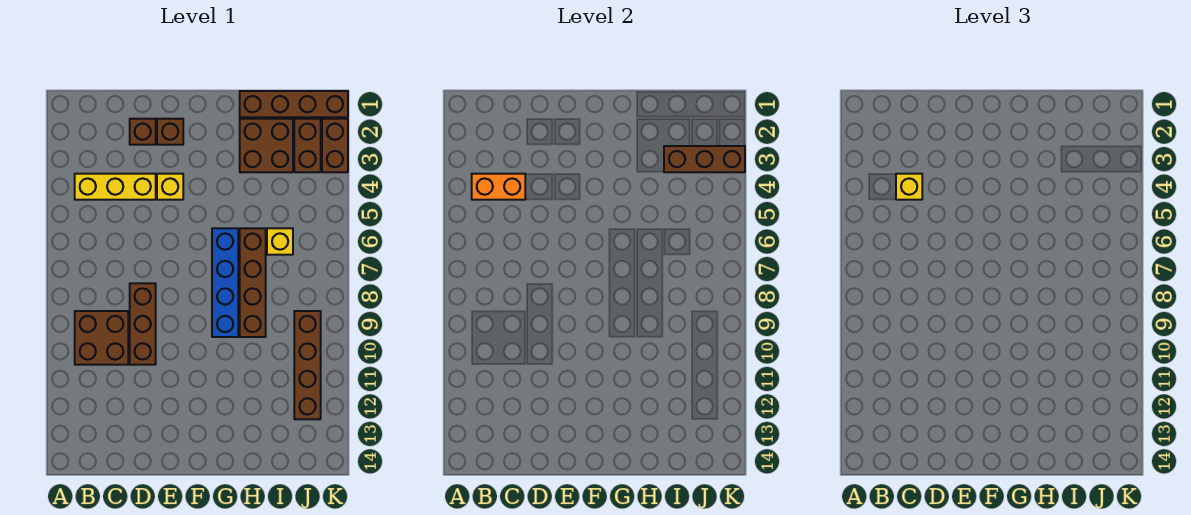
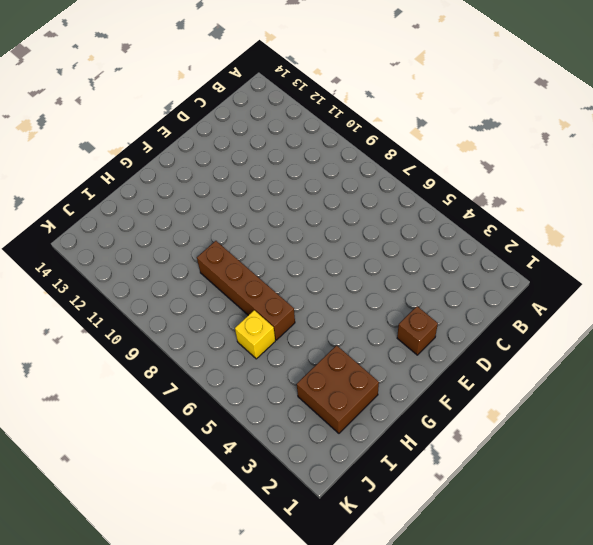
none -> yellow 1x3 brick [75,174,156,200]
none -> brown 2x2 brick [75,311,128,365]
none -> brown 1x1 brick [130,119,156,145]

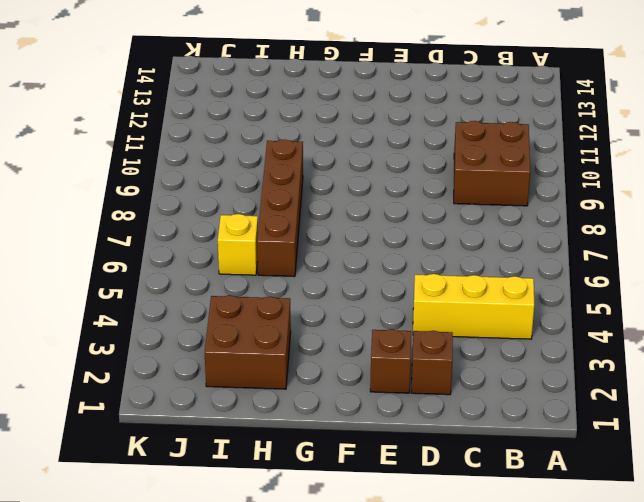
none -> brown 1x3 brick [130,283,156,365]
none -> yellow 1x1 brick [157,174,183,200]
none -> blue 1x4 brick [212,228,238,337]

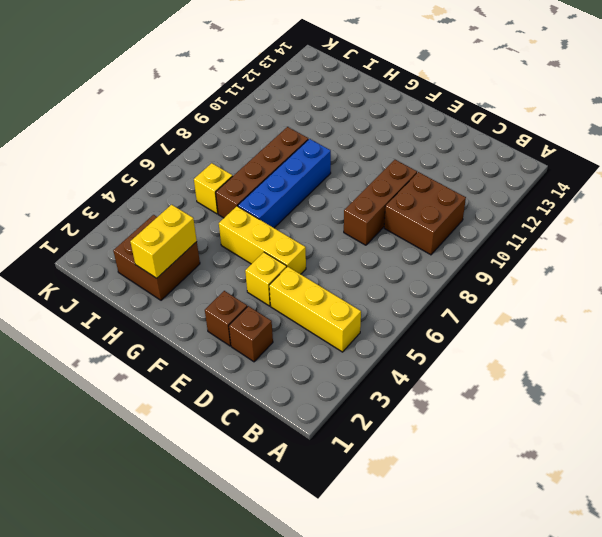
yellow 1x3 brick [219,206,306,274] -> none
yellow 1x2 brick [130,205,197,278] -> none
none -> brown 1x4 brick [240,91,348,117]
none -> brown 1x2 brick [294,119,321,172]
none -> brown 1x4 brick [294,311,321,419]

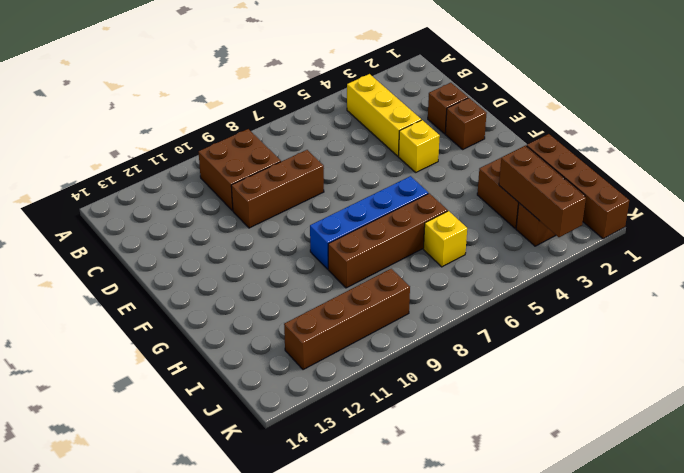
none -> brown 1x2 brick [322,119,348,172]
none -> orange 1x2 brick [472,174,525,200]
none -> yellow 1x1 brick [896,174,922,200]

